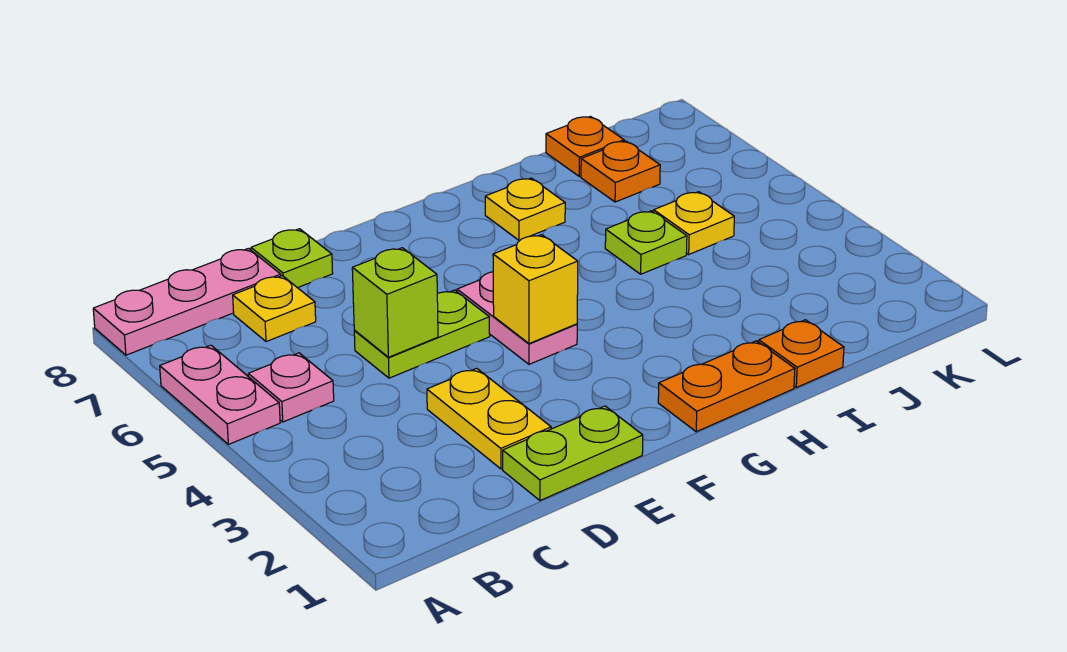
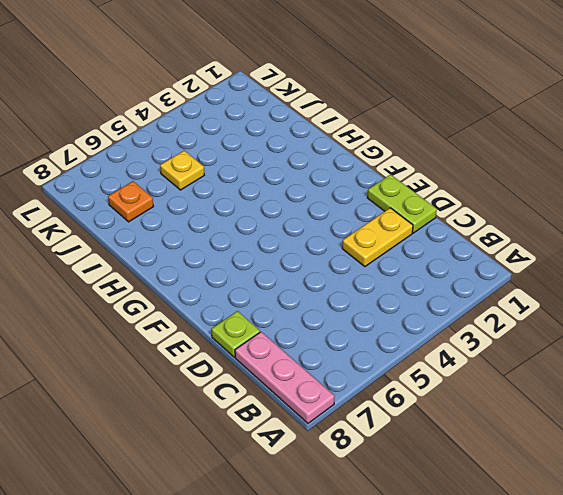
none -> pink 1x2 plate [160,345,280,444]
none -> pink 1x1 plate [248,353,334,422]
none -> yellow 1x1 plate [233,276,316,342]

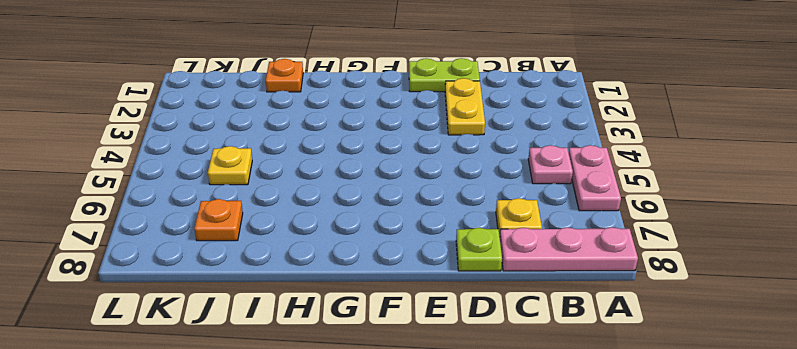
none -> lime 1x2 plate [354,290,490,378]
none -> pink 1x2 plate [457,272,577,364]
none -> orange 1x2 plate [658,341,795,432]

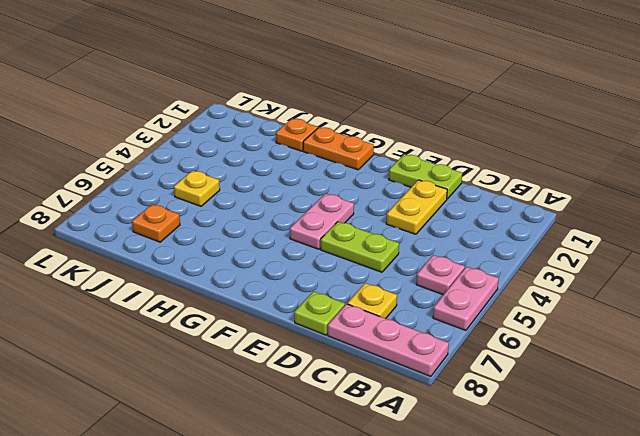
none -> yellow 1x1 plate [485,178,565,241]
none -> lime 1x1 plate [605,211,687,274]
none -> orange 1x1 plate [546,117,624,177]

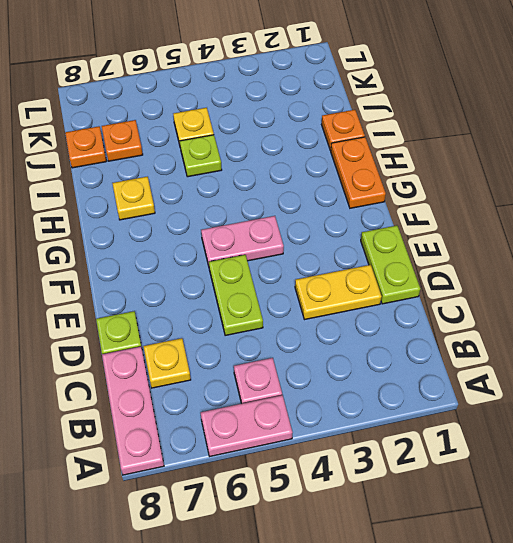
none -> lime 1x1 brick [352,248,438,357]
none -> yellow 1x1 brick [493,235,578,344]

